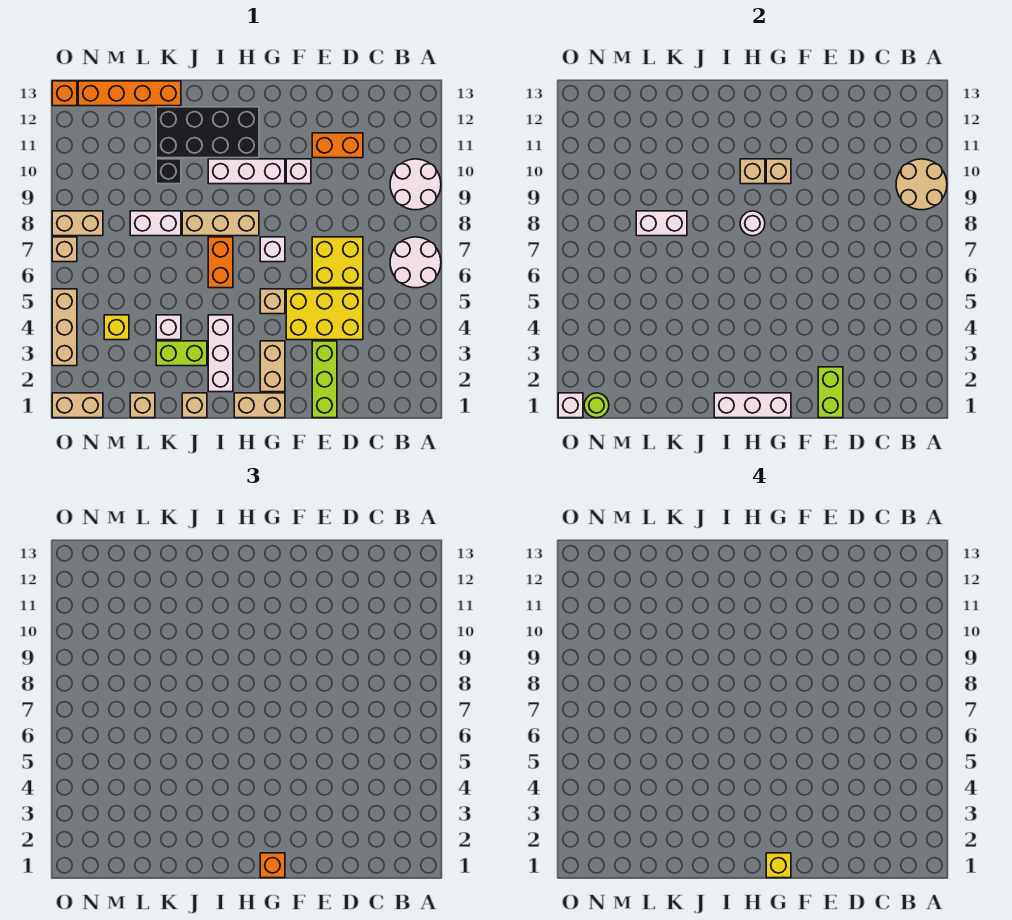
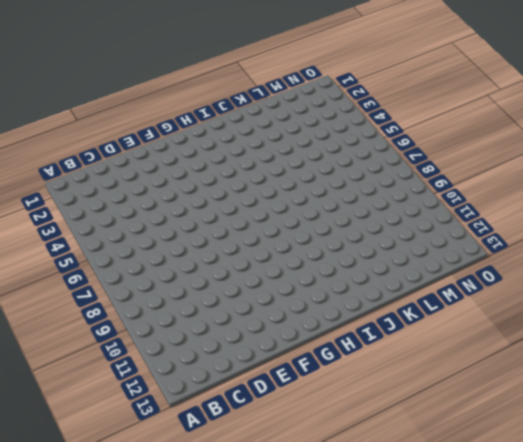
none -> white 2x2 round brick [390,237,441,288]
none -> white 2x2 round brick [390,159,441,210]
none -> yellow 2x3 brick [286,289,363,340]
none -> yellow 2x2 brick [312,237,363,288]

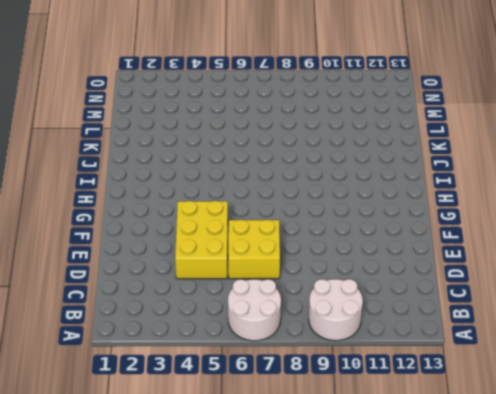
none -> orange 1x2 brick [312,133,363,158]
none -> lime 1x3 brick [312,341,337,418]
none -> white 1x1 brick [286,159,311,184]
none -> tan 1x2 brick [234,393,285,418]

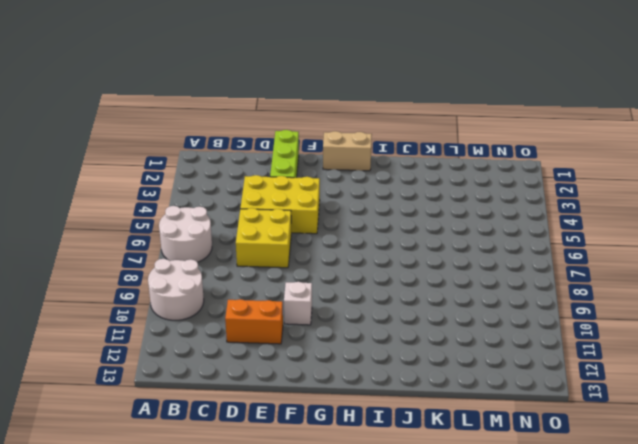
none -> tan 1x2 brick [260,341,285,392]
none -> tan 1x1 brick [260,289,285,314]
none -> white 1x1 brick [260,237,285,262]
none -> white 1x3 brick [208,159,285,184]

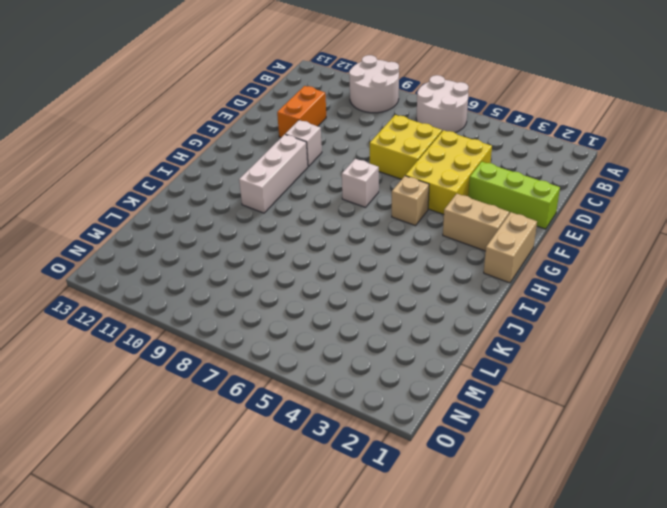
none -> tan 1x3 brick [182,211,259,236]
none -> black 2x4 brick [156,107,259,158]
none -> white 1x3 brick [208,315,233,392]
none -> orange 1x2 brick [208,237,233,288]

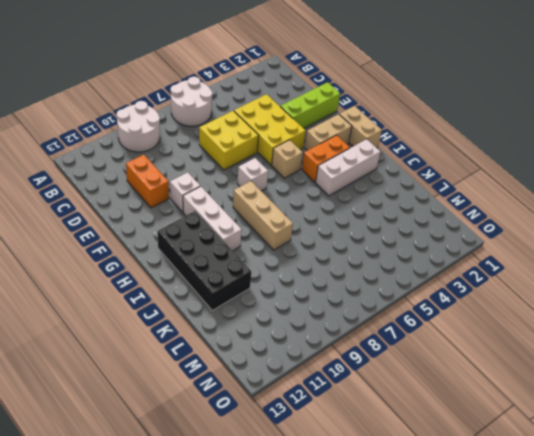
orange 1x2 brick [302,135,350,182] -> orange 1x2 brick moved to [208,237,233,288]
none -> tan 1x1 brick [182,393,207,418]
none -> lime 1x2 brick [156,341,207,366]
none -> white 1x1 brick [156,315,181,340]
none -> white 1x2 brick [130,211,181,236]

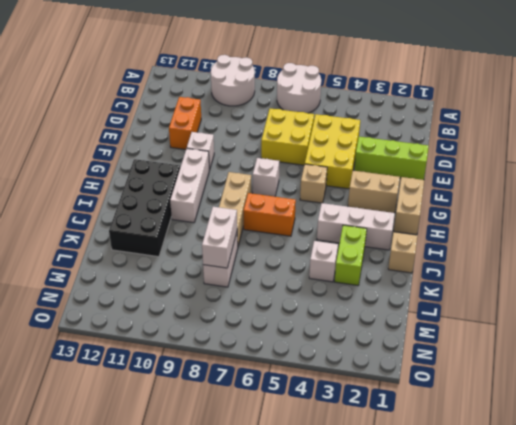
none -> black 1x1 brick [156,159,181,184]
none -> orange 1x4 brick [78,81,181,106]
none -> tan 1x1 brick [130,393,155,418]
none -> yellow 1x1 brick [104,315,129,340]

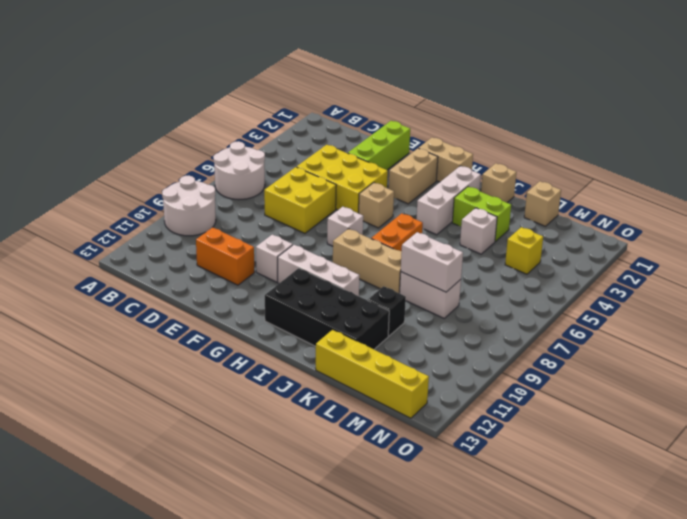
yellow 1x4 brick [316,330,429,418] -> orange 1x4 brick [78,81,181,106]
none -> tan 1x2 brick [52,393,103,418]
none -> tan 1x2 brick [52,211,103,236]
none -> tan 1x3 brick [52,289,77,366]
none -> tan 1x1 brick [52,237,77,262]

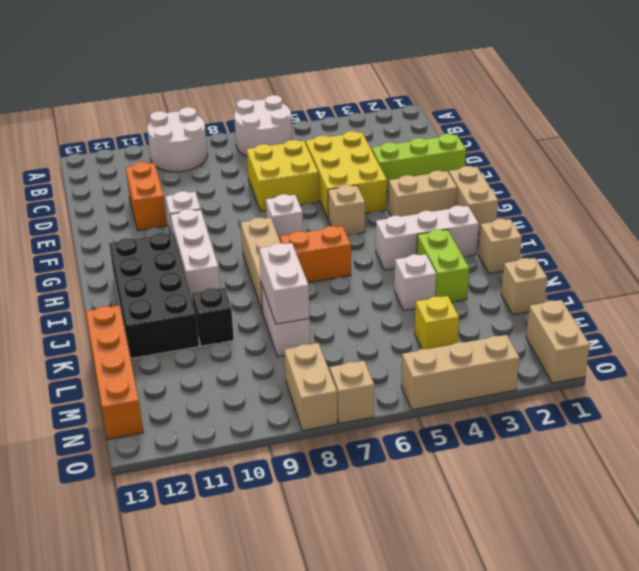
none -> orange 1x1 brick [52,81,77,106]
none -> tan 2x2 round brick [896,159,947,210]
none -> lime 1x2 brick [818,367,843,418]
none -> white 1x3 brick [714,393,791,418]

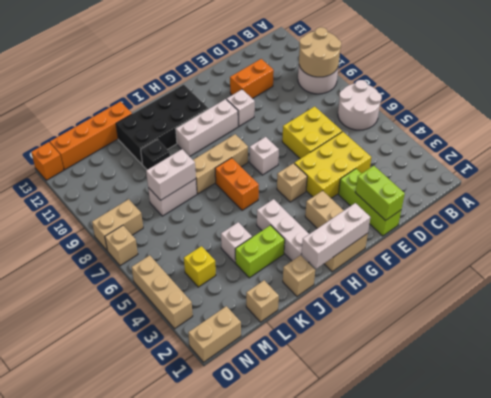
none -> tan 1x1 brick [766,159,791,184]
none -> white 1x1 round brick [740,211,765,236]
none -> tan 1x1 brick [740,159,765,184]
none -> lime 1x1 round brick [584,393,609,418]

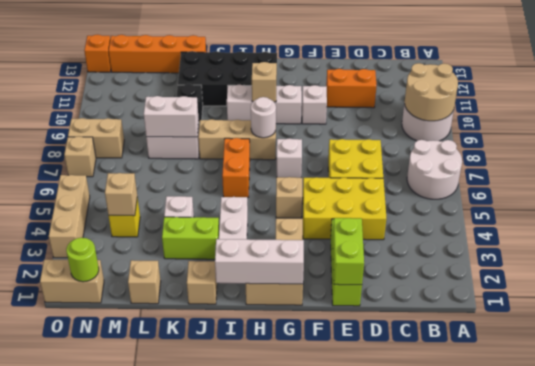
tan 1x1 brick [105,173,137,216] -> tan 1x1 brick moved to [766,159,791,184]
none -> white 1x1 brick [558,393,583,418]
none -> orange 1x1 brick [260,853,285,878]
none -> yellow 1x1 brick [766,853,791,878]

